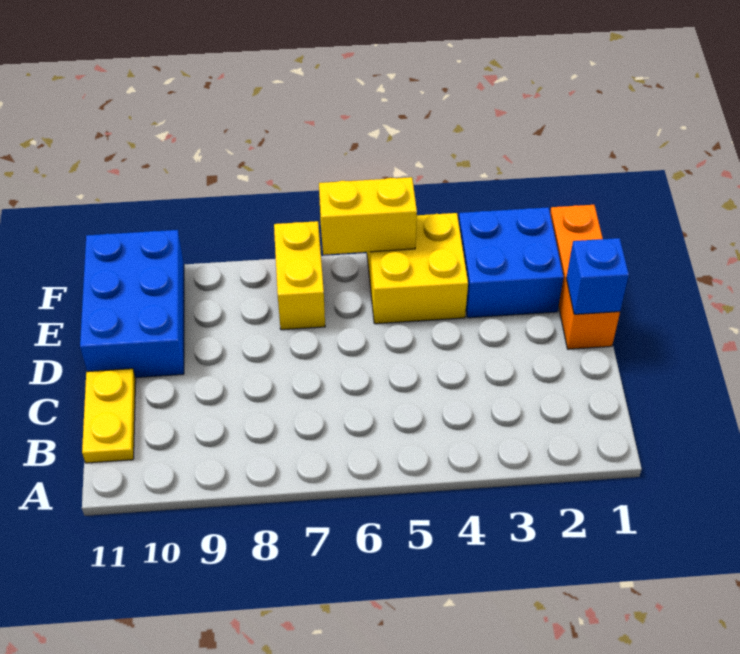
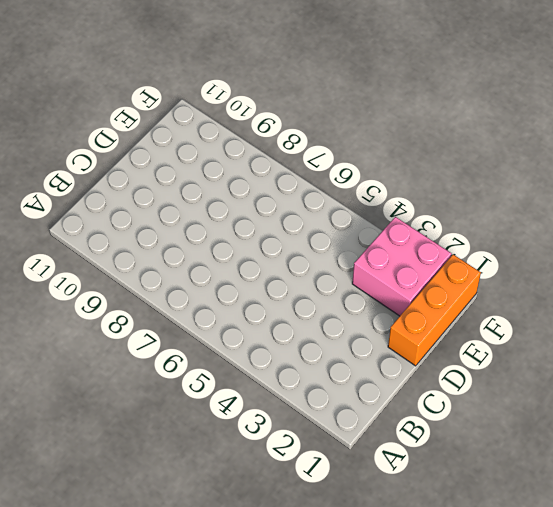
pink 2x2 brick [352,217,452,316] -> blue 2x2 brick [459,207,564,318]
none -> yellow 1x2 plate [82,369,136,463]
none -> blue 2x3 brick [80,230,184,378]

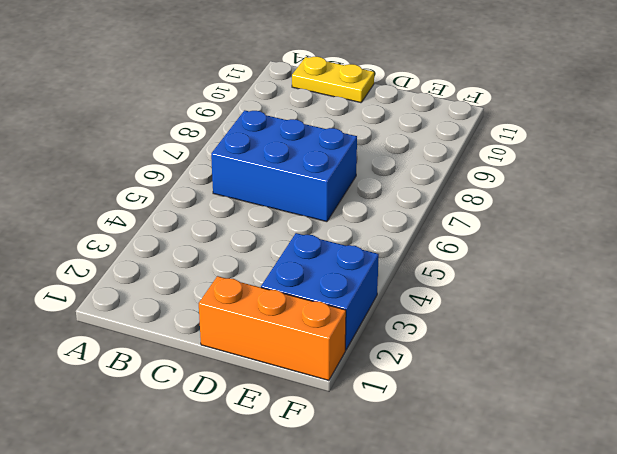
blue 2x3 brick [211,110,357,222] -> blue 2x3 brick moved to [80,230,184,378]
none -> yellow 2x2 brick [367,213,468,324]
none -> yellow 1x2 brick [274,221,325,330]

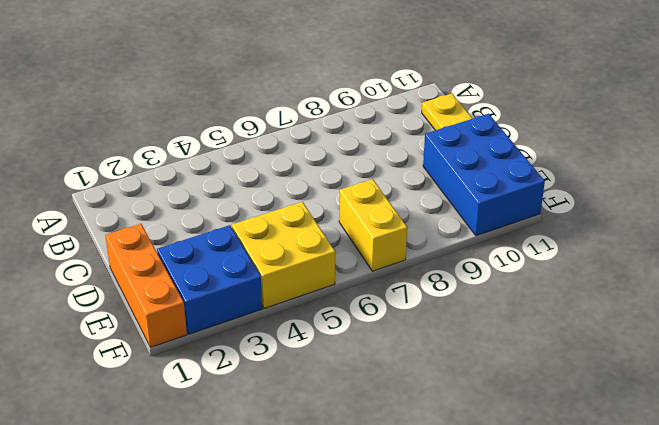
none -> blue 1x1 brick [566,238,629,314]
none -> yellow 1x2 brick [319,177,417,255]

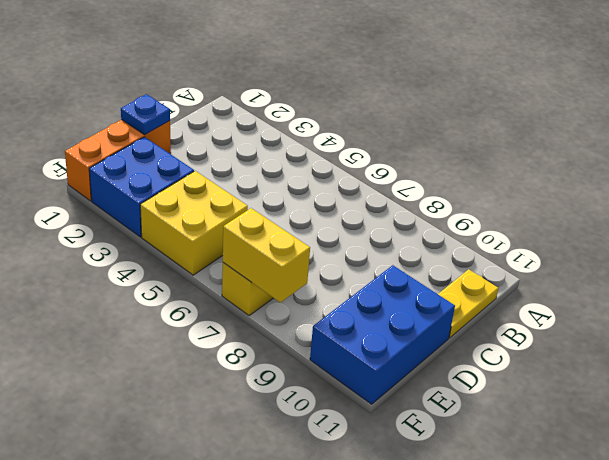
blue 1x1 plate [121,94,170,135] -> blue 1x1 brick [566,238,629,314]
yellow 1x2 brick [223,208,310,302] -> yellow 1x2 brick moved to [319,177,417,255]

